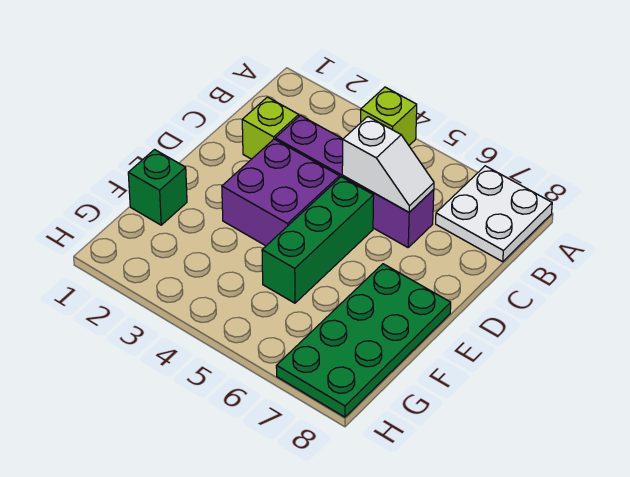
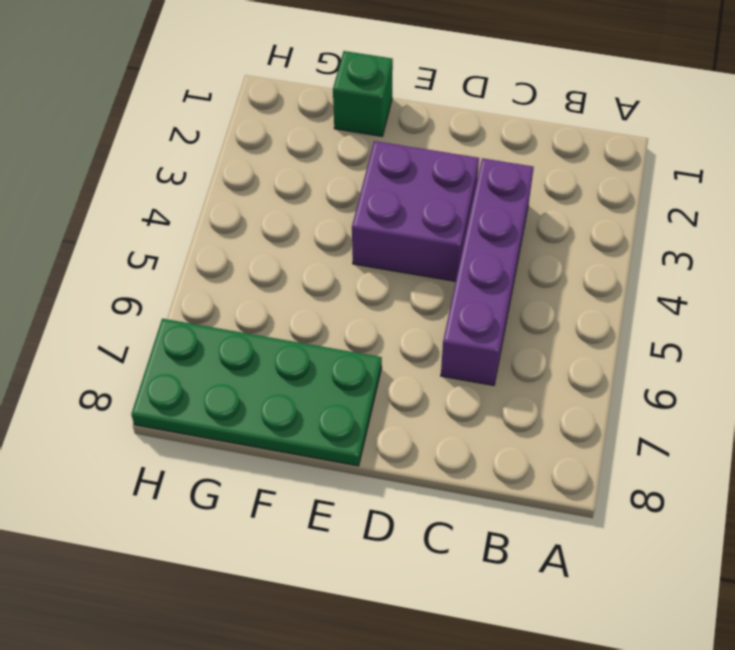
none -> lime 1x1 brick [361,87,417,145]
none -> white 2x2 plate [436,166,552,262]

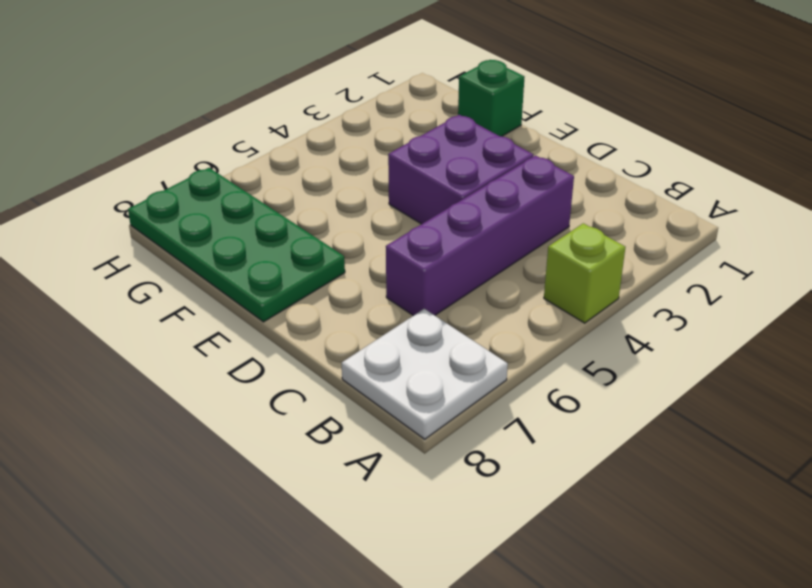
none -> lime 1x1 brick [242,97,299,159]
none -> green 1x3 brick [262,177,374,303]

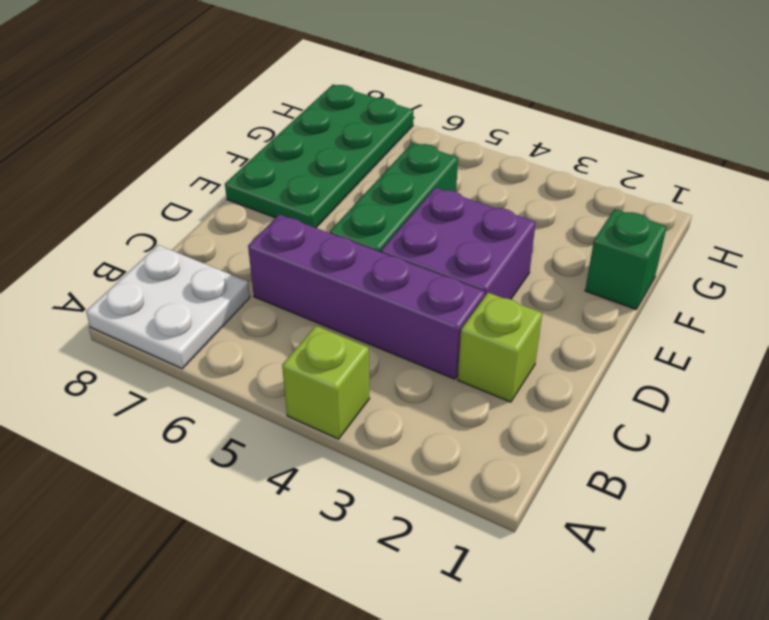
none -> white 1x2 slope [342,117,434,212]

